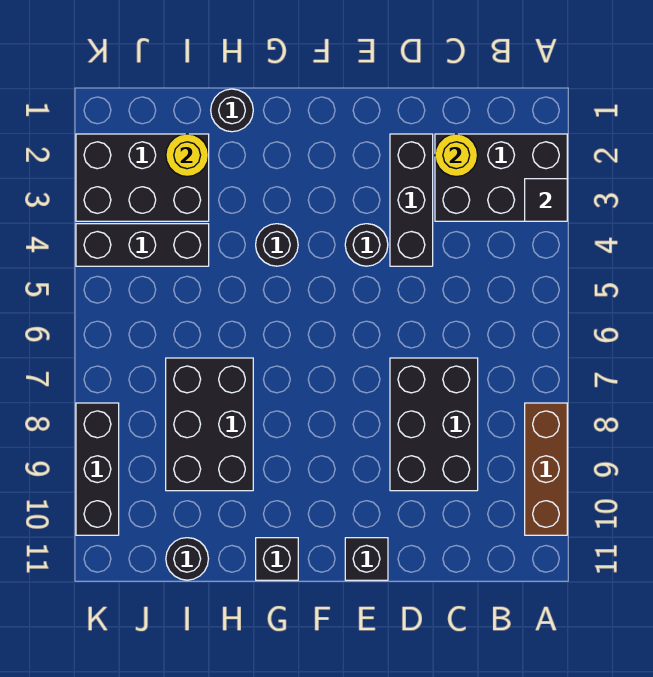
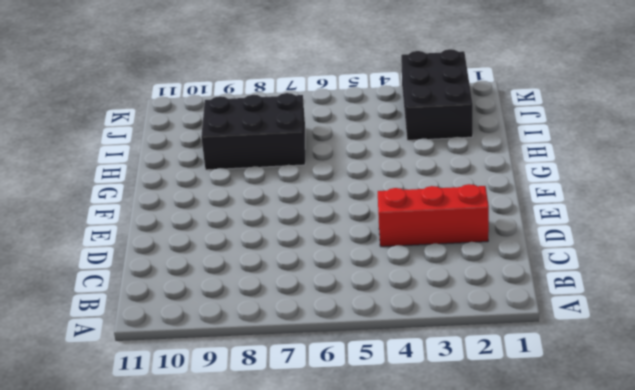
red 1x3 brick [378,184,489,247] -> black 1x3 brick [390,134,433,266]
none -> black 2x3 brick [435,134,567,221]
none -> brown 1x3 brick [525,403,567,535]
none -> black 2x3 brick [390,358,478,491]

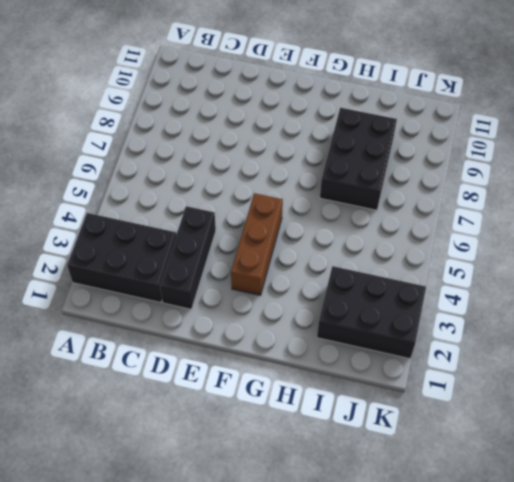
brown 1x3 brick [231,193,283,295] -> brown 1x3 brick moved to [525,403,567,535]
none -> black 2x3 brick [390,358,478,491]
none -> black 1x1 round brick [345,224,388,266]
none -> black 1x1 brick [345,538,388,580]

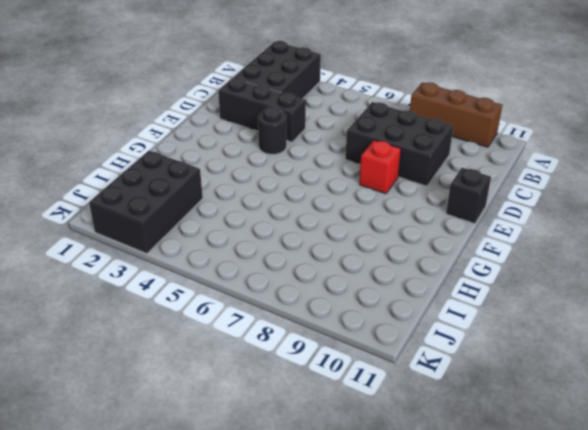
red 1x1 brick [359,140,401,194] -> none
none -> black 1x1 round brick [256,224,298,266]
none -> black 1x1 brick [256,538,298,580]
none -> black 1x1 round brick [211,89,253,132]

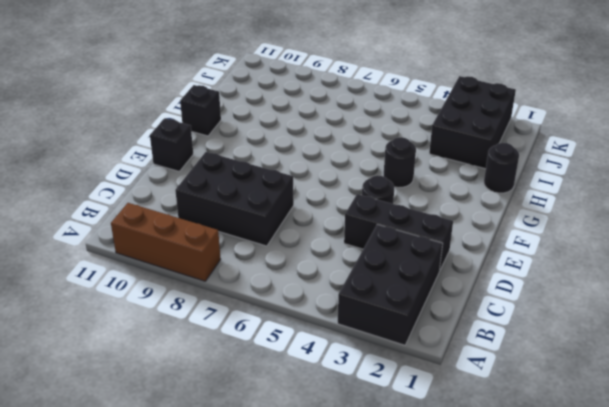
none -> black 2x3 brick [166,358,253,491]
none -> black 1x3 brick [76,224,209,266]
none -> black 1x1 round brick [166,538,208,580]

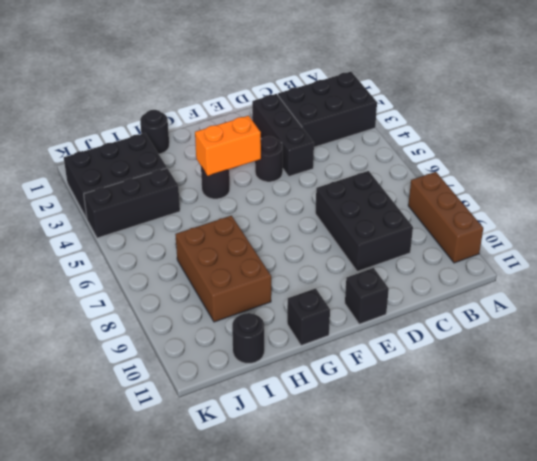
orange 1x2 brick [195,116,261,176] -> none
brown 2x3 brick [175,216,271,322] -> black 2x3 brick [166,358,253,491]
none -> black 1x3 brick [76,403,119,535]
none -> black 1x1 tile [525,179,567,221]
none -> yellow 1x1 round brick [435,134,478,177]

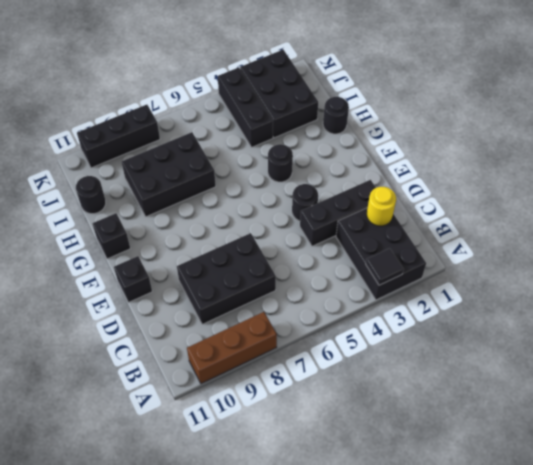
none -> yellow 1x1 round brick [166,134,209,177]

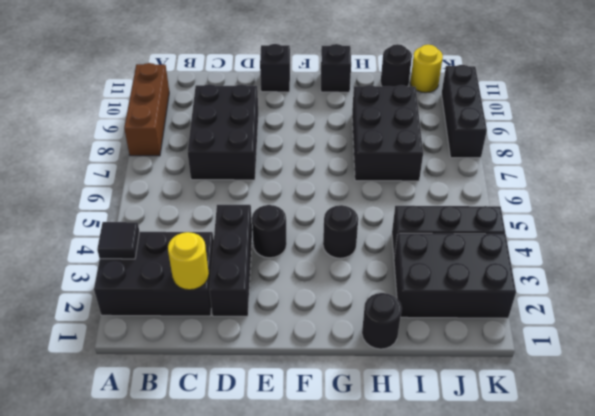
yellow 1x1 round brick [410,45,443,93] -> yellow 1x1 round brick moved to [166,134,209,177]

